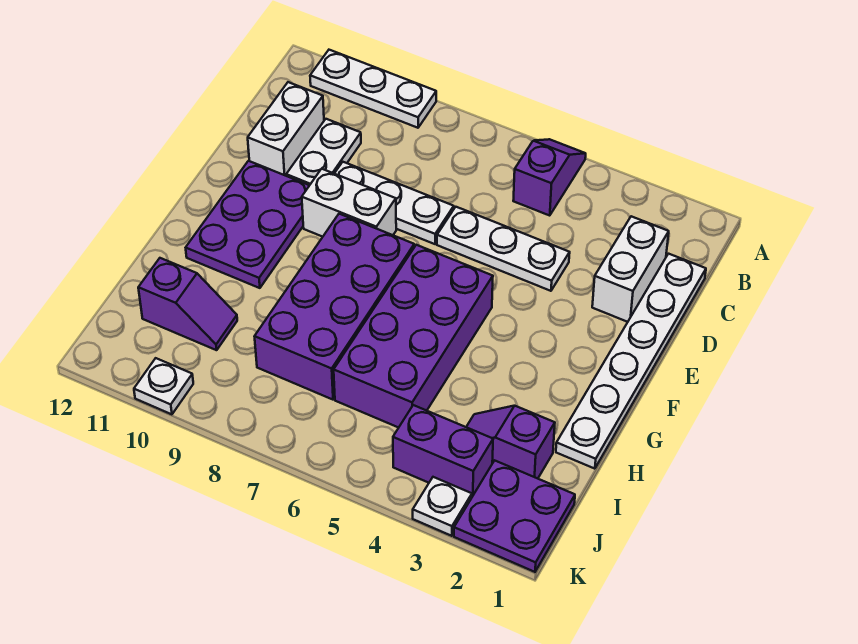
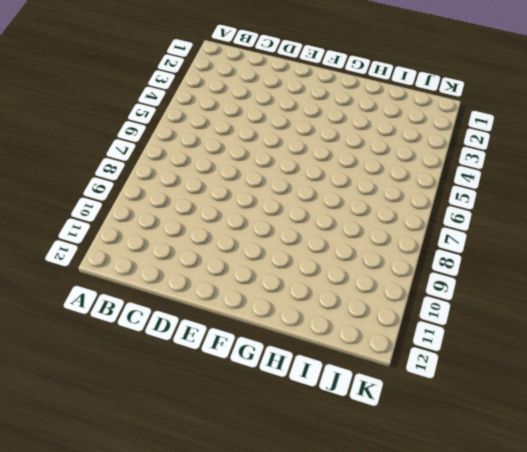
none -> purple 1x2 slope [513,139,586,215]
none -> white 1x3 plate [310,50,436,128]
none -> white 1x6 plate [556,254,706,469]

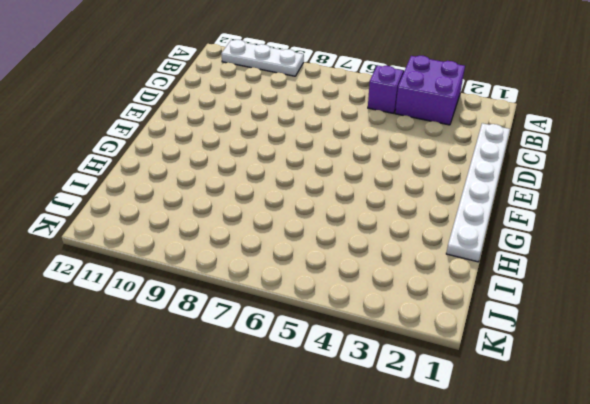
purple 2x2 brick [395,56,465,125] -> none
none -> white 1x2 brick [592,216,669,322]
none -> white 1x2 plate [286,119,361,185]
none -> white 1x2 brick [248,82,324,176]

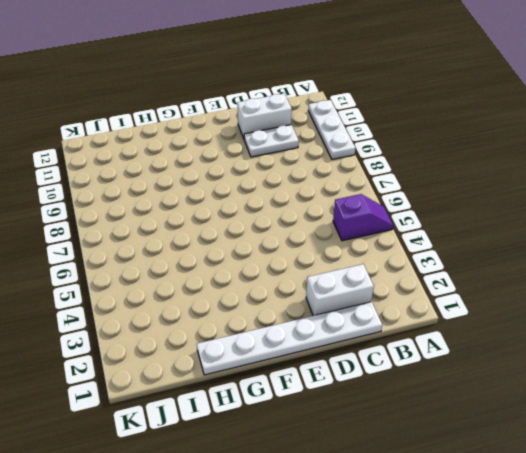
none -> white 1x3 plate [437,207,570,291]
none -> white 1x3 plate [334,162,454,244]
none -> white 1x2 brick [302,169,396,237]

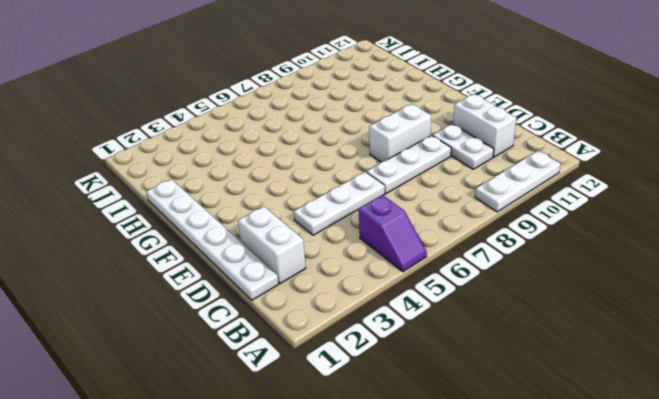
none -> purple 2x3 plate [186,161,309,288]
none -> purple 2x4 brick [334,245,493,428]
none -> purple 2x4 brick [254,214,414,400]

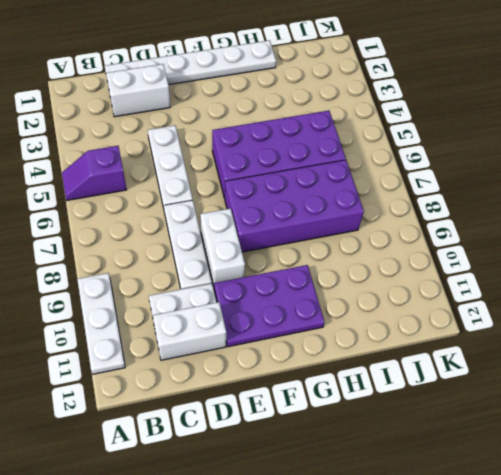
none -> purple 1x2 slope [467,406,555,479]
none -> purple 1x2 slope [138,258,237,350]
none -> purple 2x2 plate [454,461,575,572]

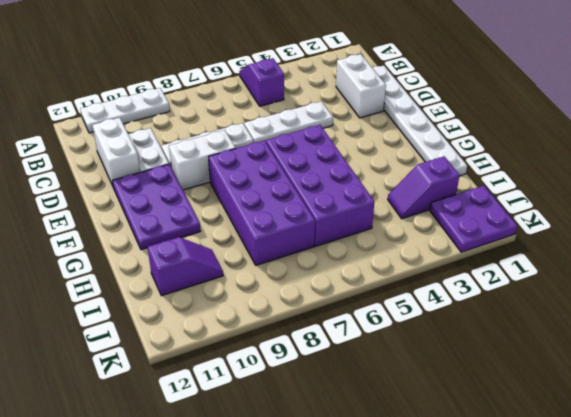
none -> purple 1x2 brick [393,405,493,497]
none -> white 1x1 plate [413,477,472,536]
none -> white 1x1 plate [134,358,193,414]

